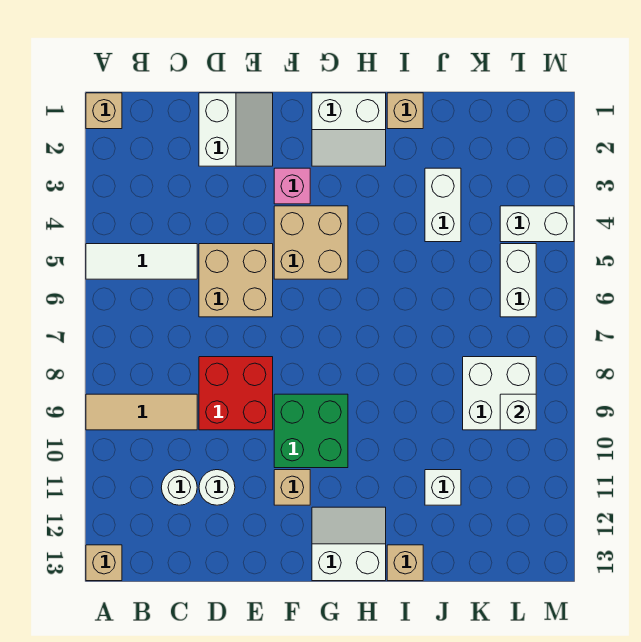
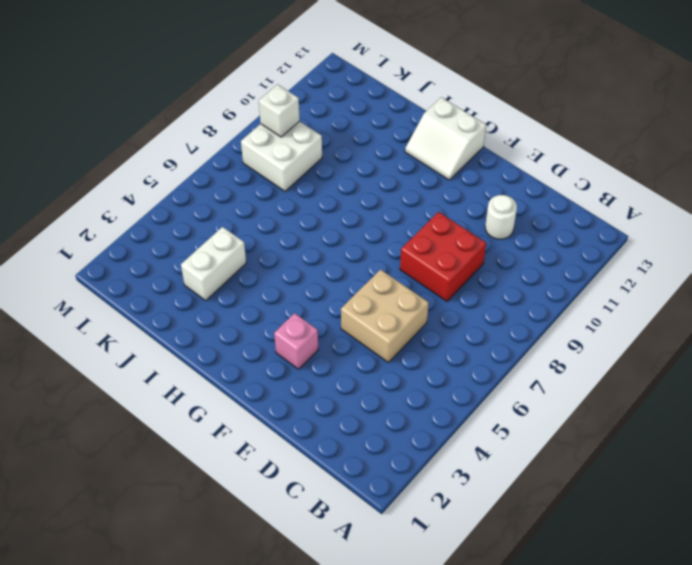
none -> tan 1x1 brick [86,93,122,129]
none -> white 1x3 tile [86,244,197,279]
none -> tan 1x3 tile [86,394,197,430]

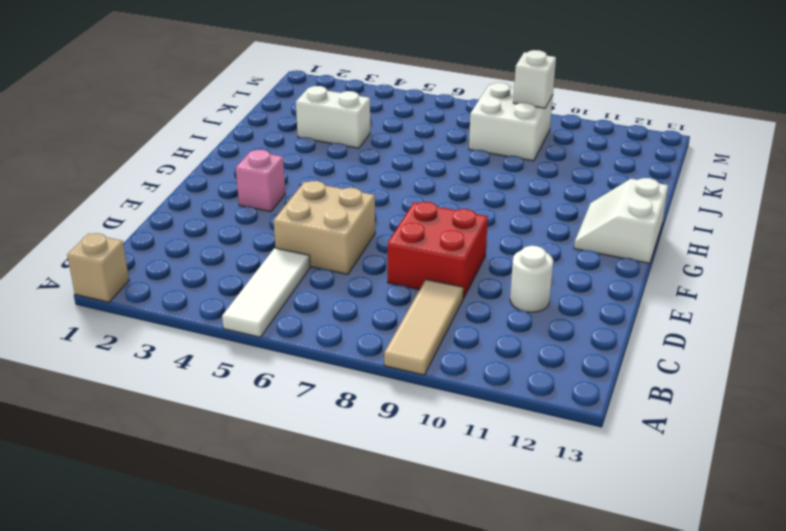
none -> tan 1x1 brick [86,545,122,581]
none -> white 1x1 round brick [161,470,197,505]
none -> white 2x2 slope [199,93,273,166]

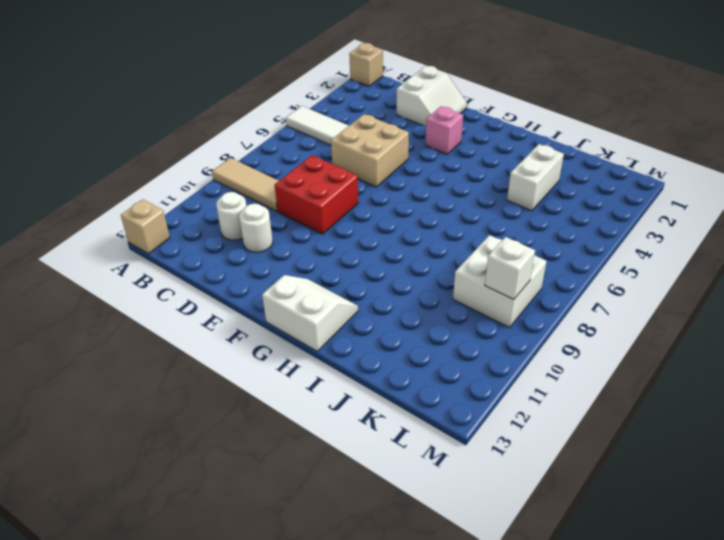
none -> tan 2x2 brick [274,206,348,279]
none -> green 2x2 brick [274,394,348,468]
none -> tan 1x1 brick [274,470,310,505]

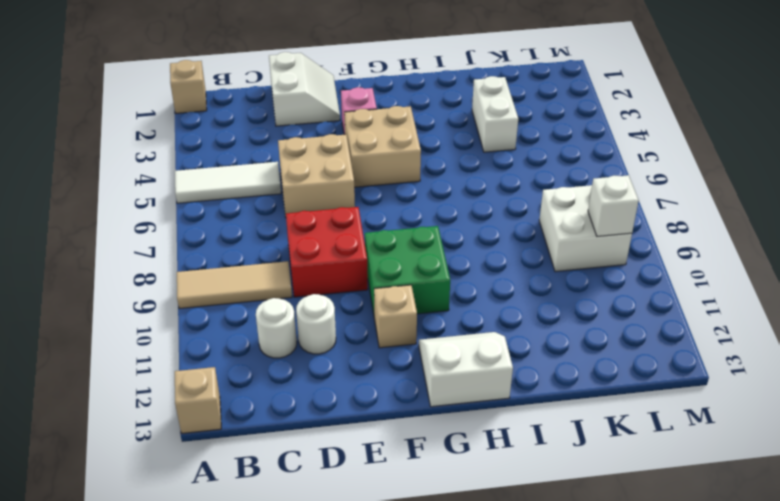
none -> white 2x2 slope [312,93,386,166]
none -> tan 1x1 brick [387,93,423,129]
none -> tan 1x1 brick [387,545,423,581]

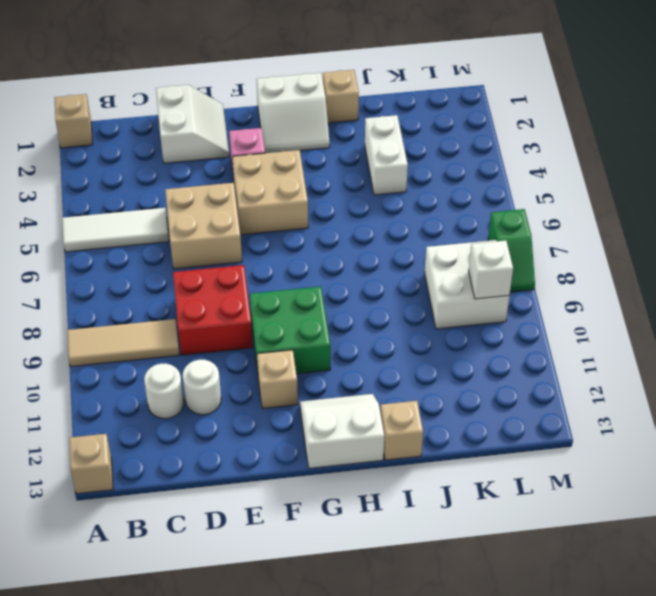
green 1x2 slope [488,209,535,292] -> none
none -> white 1x1 brick [425,470,461,505]
none -> white 1x2 brick [500,206,574,242]
none -> white 1x2 brick [500,244,536,317]

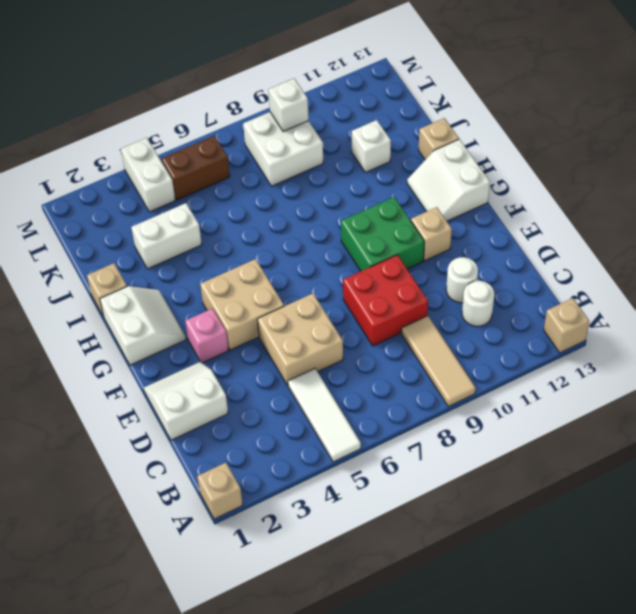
brown 1x2 brick [161,136,230,200] -> white 1x2 brick [500,244,536,317]

